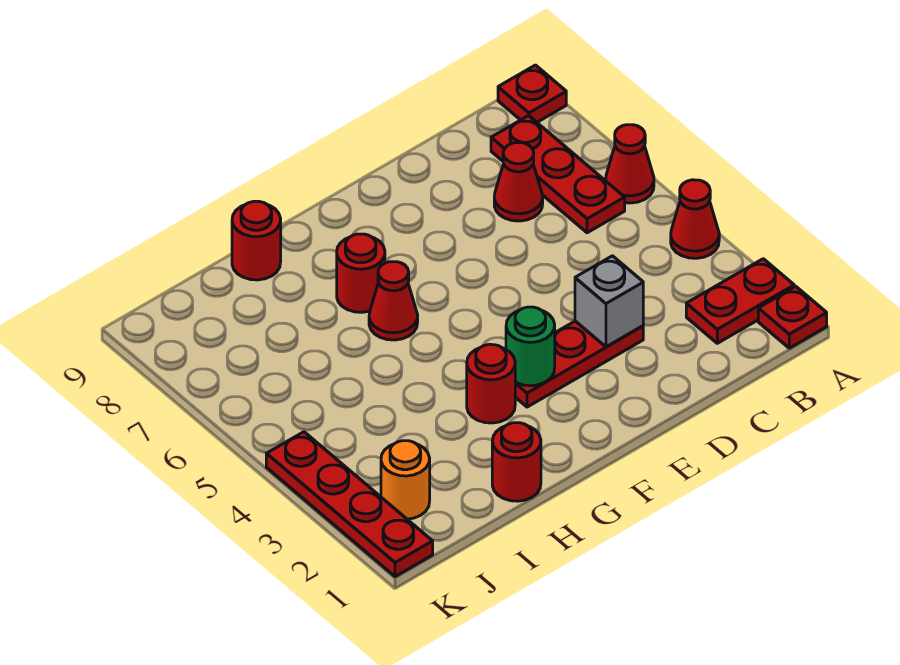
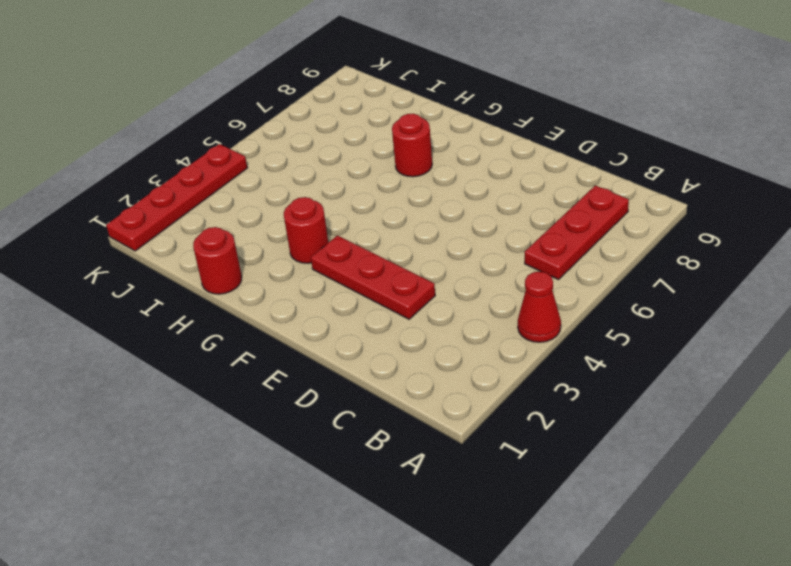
none -> red 1x1 plate [758,286,827,348]
none -> red 1x2 plate [686,259,794,343]
none -> red 1x1 cone [606,125,654,203]

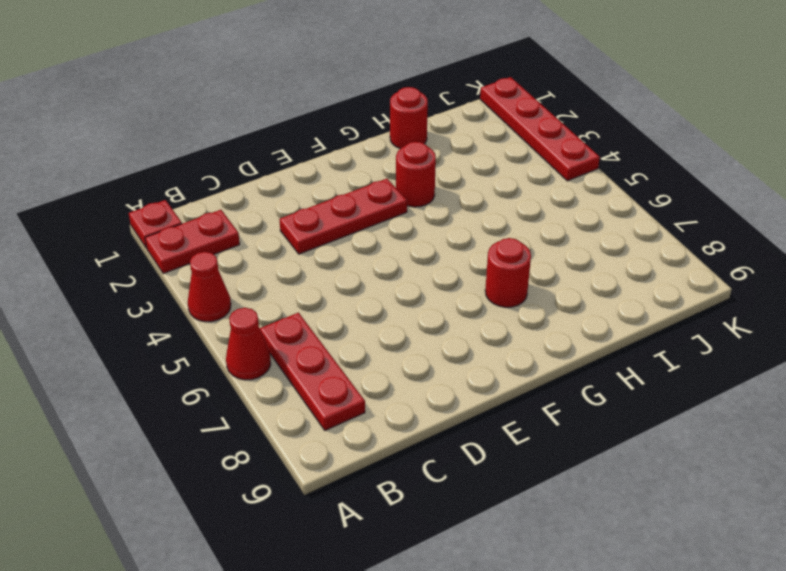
none -> red 1x1 plate [498,65,566,122]
none -> red 1x1 cone [494,143,543,221]
none -> red 1x1 cone [369,262,418,340]

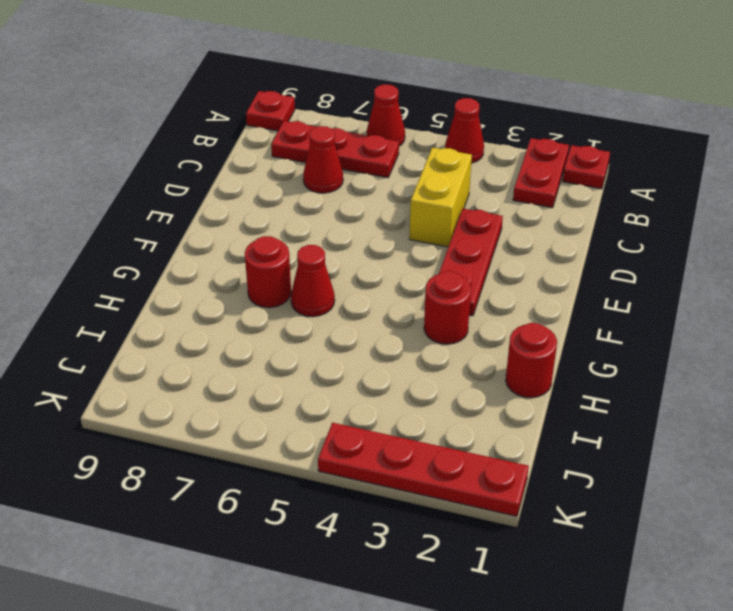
yellow 1x2 brick [410,148,472,247] -> none
none -> red 1x1 round brick [232,201,281,280]
none -> orange 1x1 round brick [381,441,430,519]
none -> grey 1x1 brick [575,256,643,347]

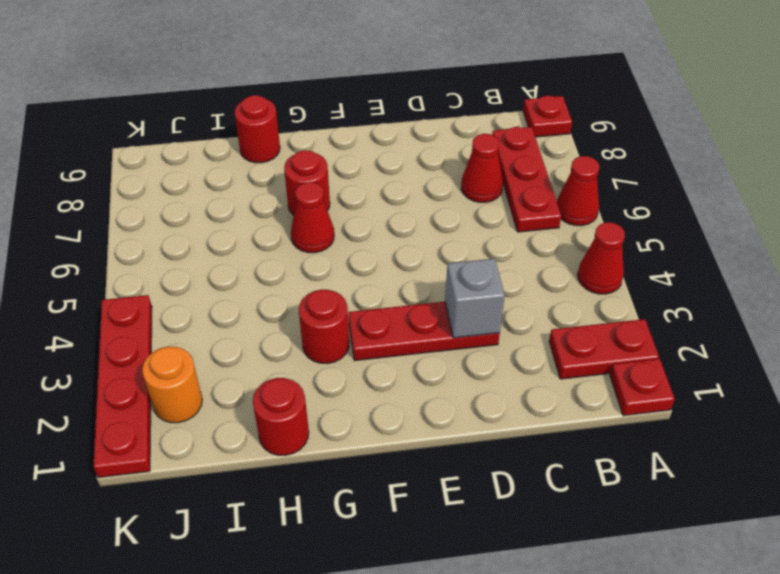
none -> green 1x1 round brick [506,307,555,386]

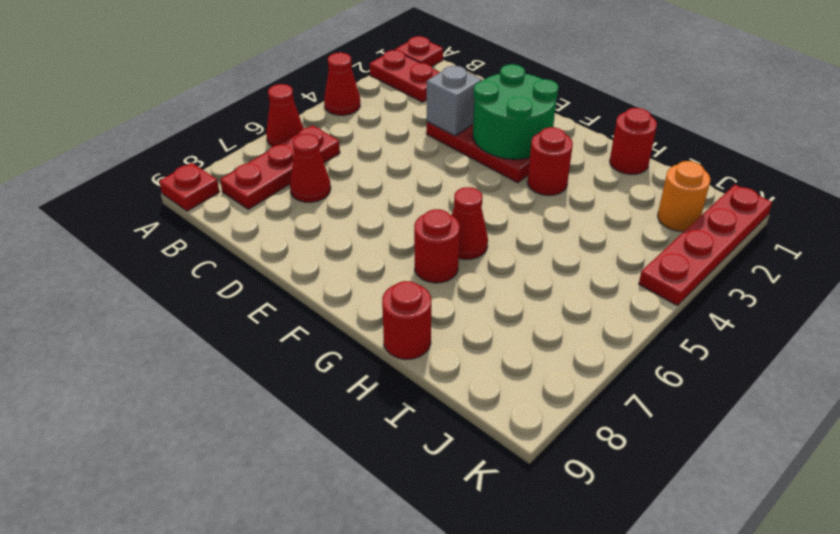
green 2x2 round brick [473,64,559,159] -> green 1x1 round brick [506,307,555,386]

